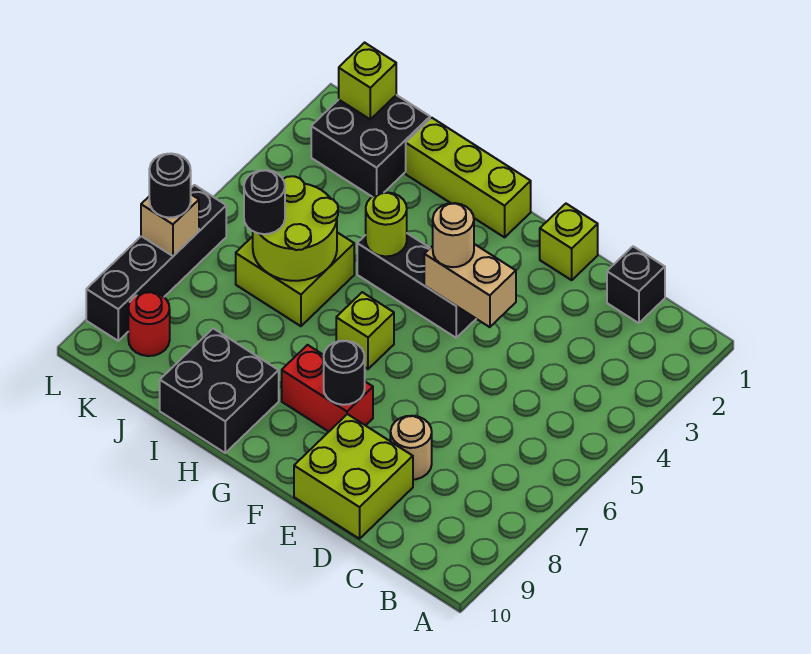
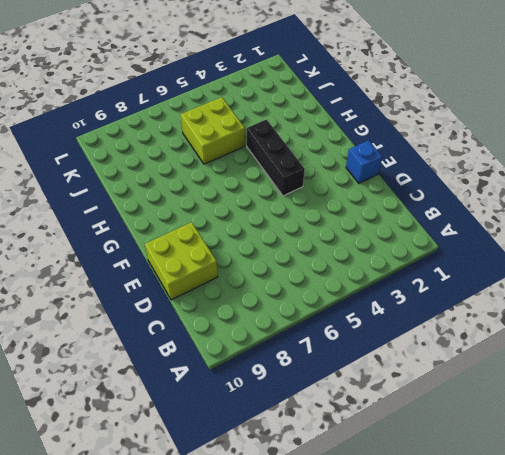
blue 1x1 brick [346,140,382,183] -> lime 1x1 brick [540,204,598,280]
none -> black 1x1 brick [607,246,665,323]
none -> tan 1x1 round brick [391,416,432,480]
none -> red 1x2 brick [282,345,373,432]

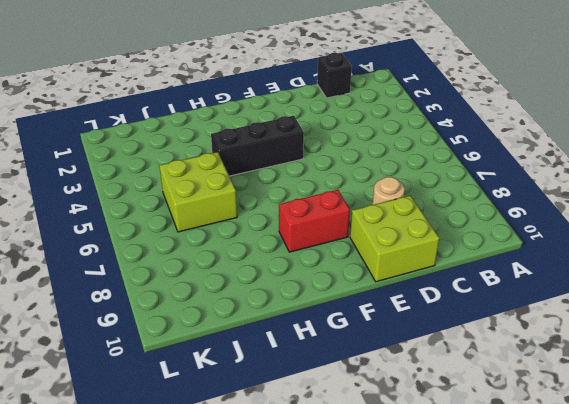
none -> lime 1x1 brick [540,204,598,280]
none -> lime 1x3 brick [406,118,531,237]
none -> lime 1x1 brick [336,292,394,369]

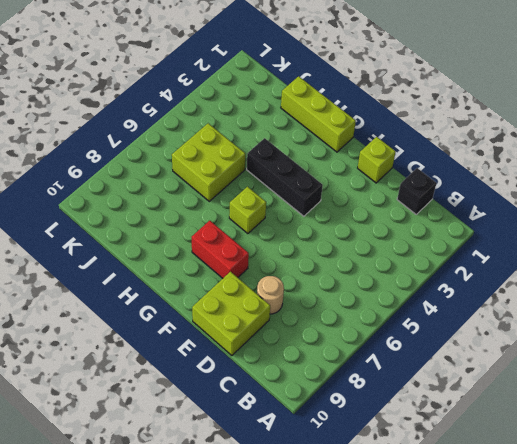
none -> black 2x2 brick [160,328,279,453]
none -> black 2x2 brick [311,95,430,197]
none -> red 1x1 round brick [128,292,170,356]

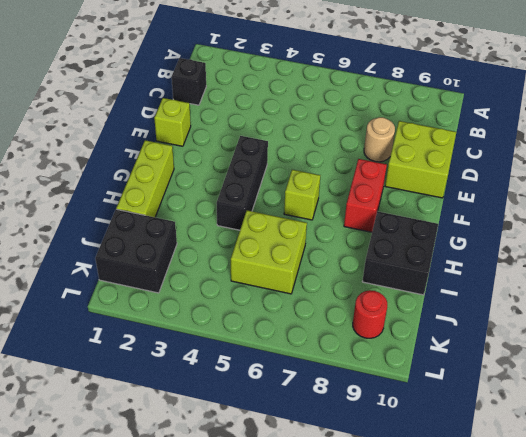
none -> black 1x4 brick [86,185,226,341]
none -> tan 1x2 brick [424,244,516,327]
none -> black 1x1 round brick [324,341,365,405]

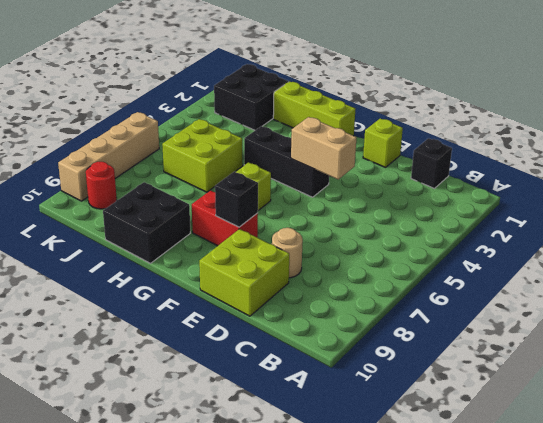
black 1x1 brick [215,172,258,227] -> black 1x1 round brick [324,341,365,405]
tan 1x4 brick [58,112,159,201] -> black 1x4 brick [86,185,226,341]
none -> lime 1x1 round brick [366,192,407,256]
none -> lime 2x2 round brick [253,176,338,281]
none -> lime 1x1 brick [339,43,396,119]

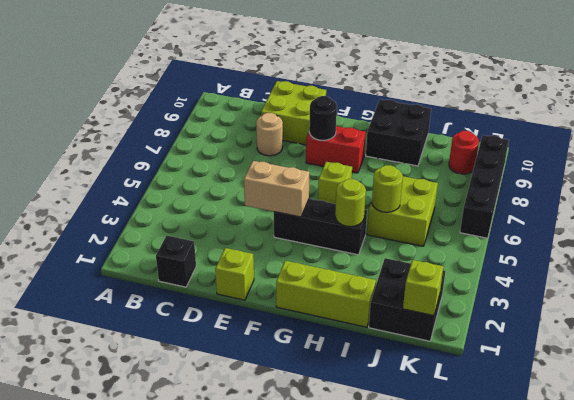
lime 1x1 round brick [372,165,403,212] -> lime 2x2 round brick [253,176,338,281]
none -> tan 1x1 brick [141,195,199,256]
none -> tan 1x1 round brick [433,203,474,267]
none -> black 1x1 round brick [244,170,285,234]

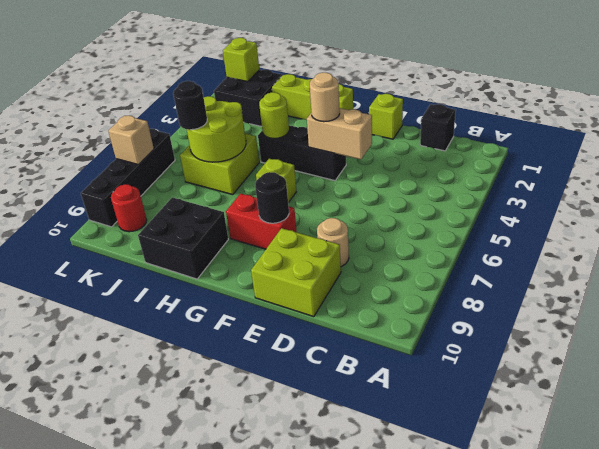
none -> black 1x1 round brick [149,154,191,218]

